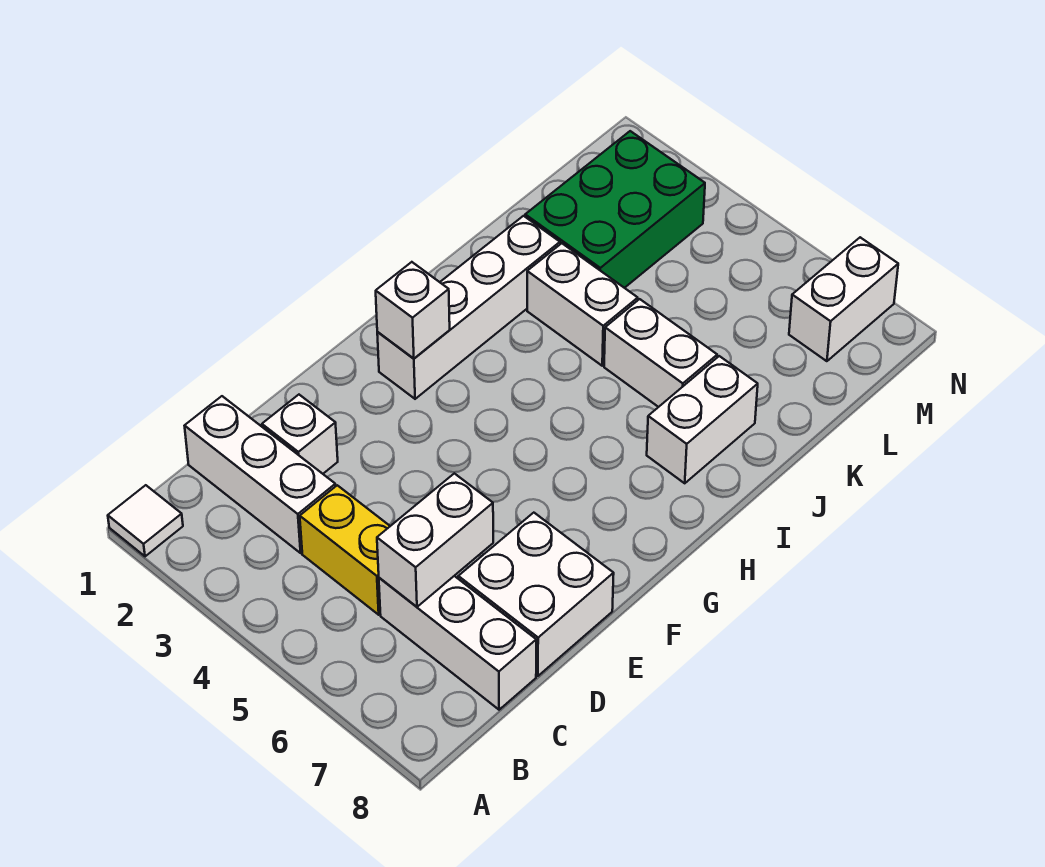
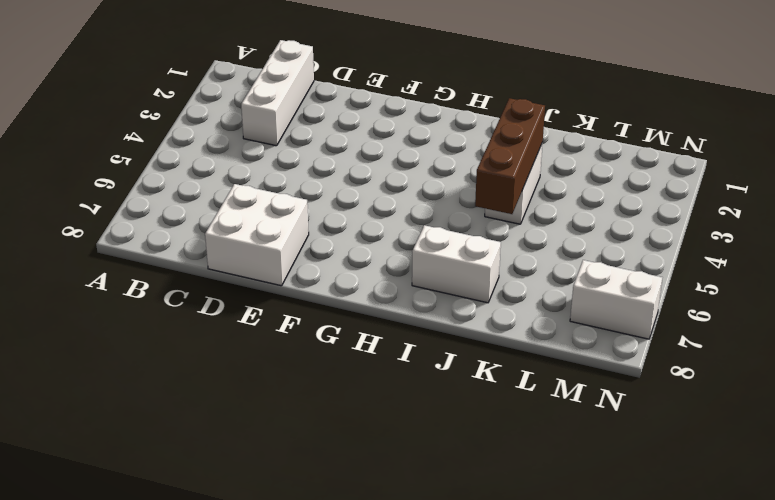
brown 1x3 brick [475,98,545,214] -> none
none -> white 1x1 tile [108,485,183,556]
none -> yellow 1x2 brick [300,485,390,615]
none -> white 1x3 brick [379,576,536,710]

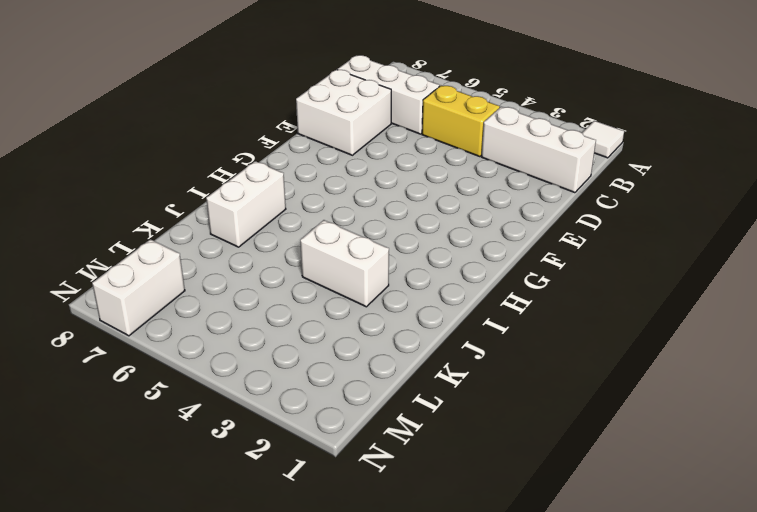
none -> white 1x1 brick [262,395,338,474]
none -> white 1x4 brick [377,216,560,399]
none -> white 1x2 brick [604,299,717,407]

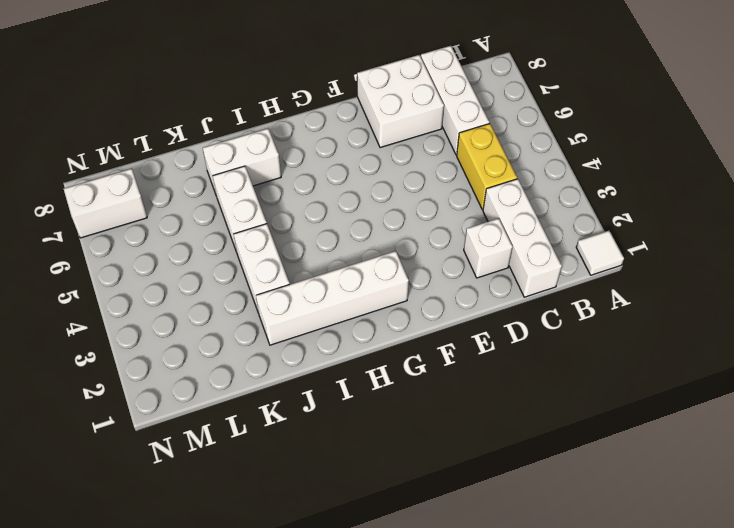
none -> green 2x3 brick [525,131,705,288]
none -> white 1x2 brick [377,473,493,607]
none -> white 1x1 brick [376,262,450,359]

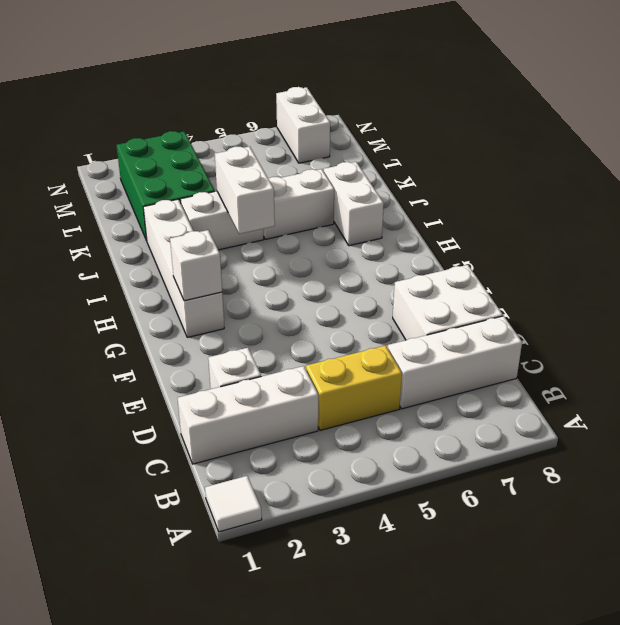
white 1x2 brick [215,146,275,234] -> white 1x2 brick moved to [377,473,493,607]

